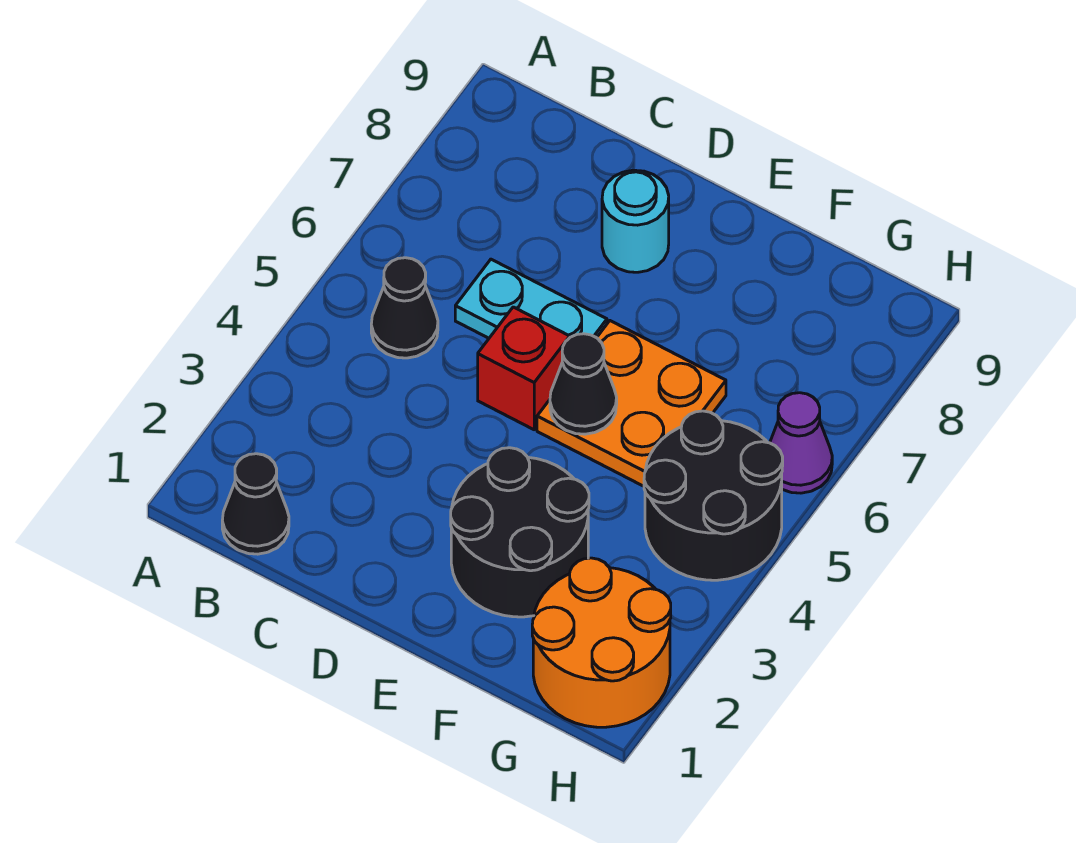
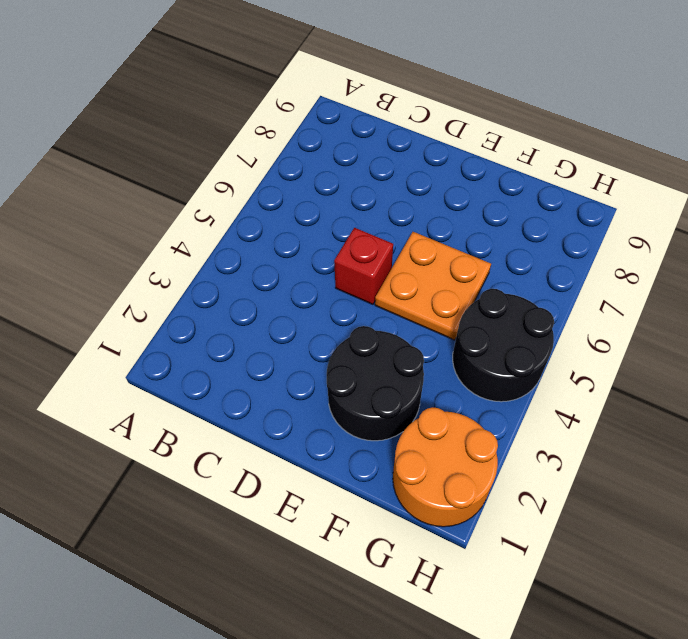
none -> black 1x1 cone [222,454,289,554]
none -> black 1x1 cone [371,258,438,358]

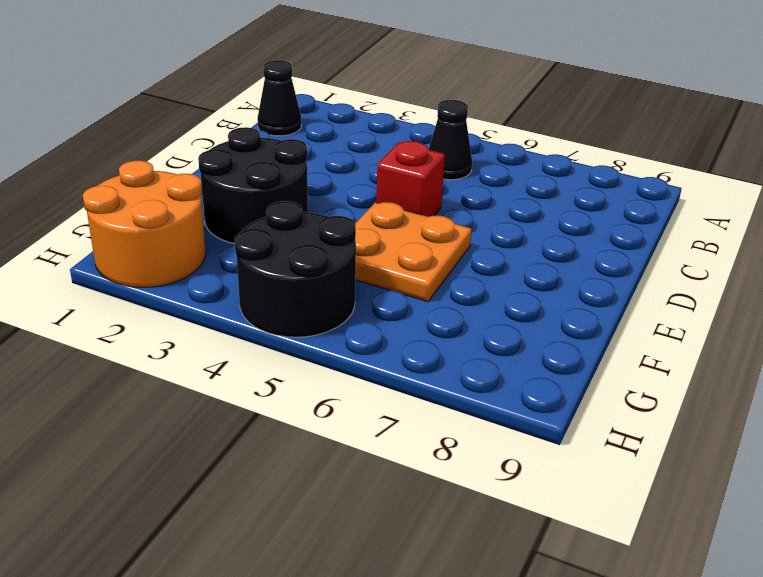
none -> cyan 1x2 plate [455,259,607,338]
none -> cyan 1x1 round brick [602,170,669,272]

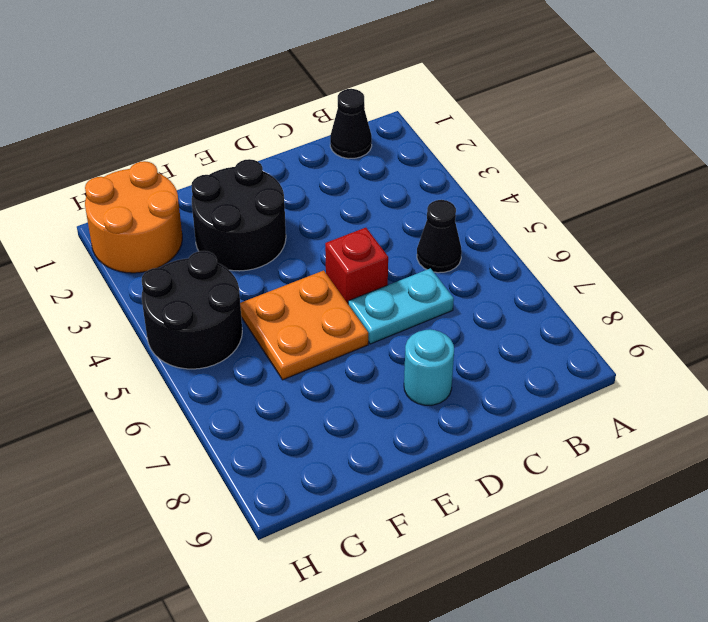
none -> purple 1x1 cone [770,393,832,493]
none -> black 1x1 cone [550,334,617,434]

